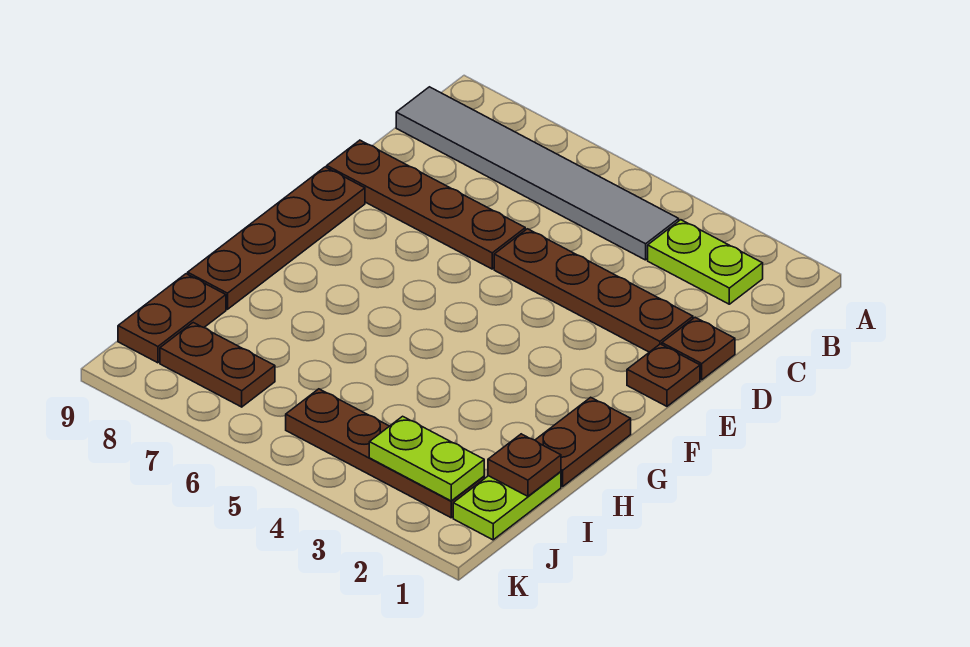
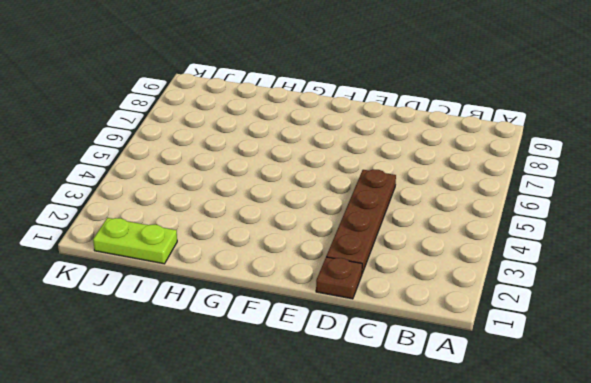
none -> lime 1x2 plate [648,220,763,304]
none -> grey 1x6 tile [396,87,679,260]
none -> brown 1x4 plate [327,140,525,269]

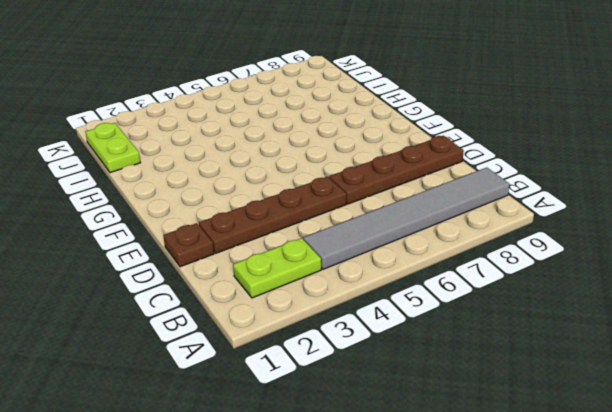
none -> brown 1x1 plate [627,344,700,406]
none -> brown 1x4 plate [188,167,365,309]
none -> brown 1x2 plate [535,397,631,486]

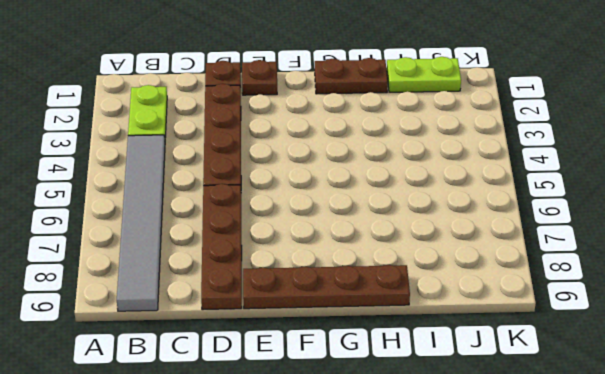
none -> brown 1x2 plate [118,274,226,363]
none -> brown 1x4 plate [286,389,484,518]
none -> brown 1x2 plate [160,323,275,407]

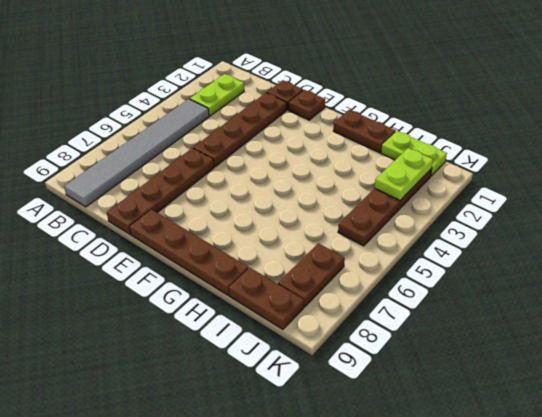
none -> brown 1x1 plate [488,434,561,496]

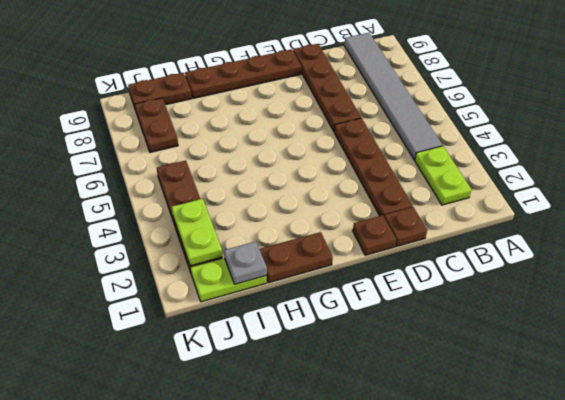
grey 1x1 plate [224,242,267,284] -> brown 1x1 plate [488,434,561,496]

